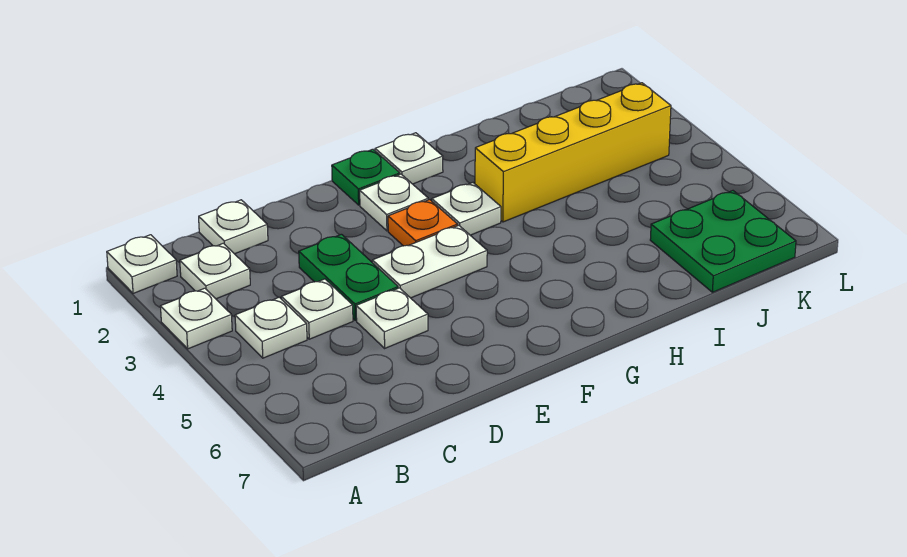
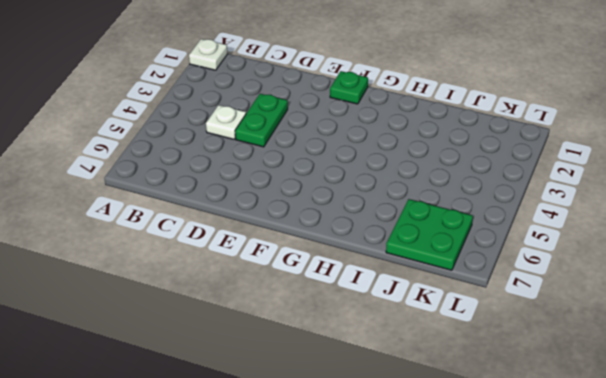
none -> white 1x1 plate [160,288,232,349]
none -> white 1x1 plate [180,243,250,299]
none -> white 1x1 plate [235,297,307,358]

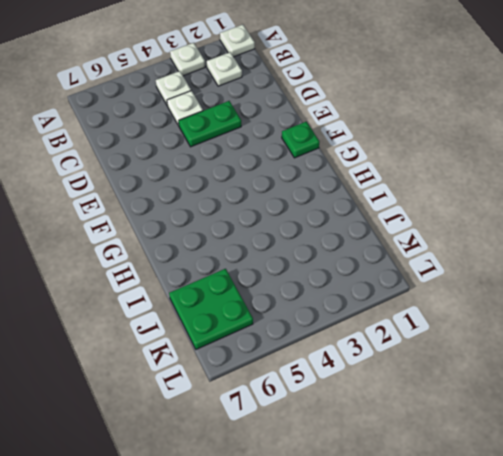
none -> white 1x1 plate [199,200,268,254]
none -> white 1x1 plate [356,288,428,348]
none -> white 1x2 plate [372,225,487,298]

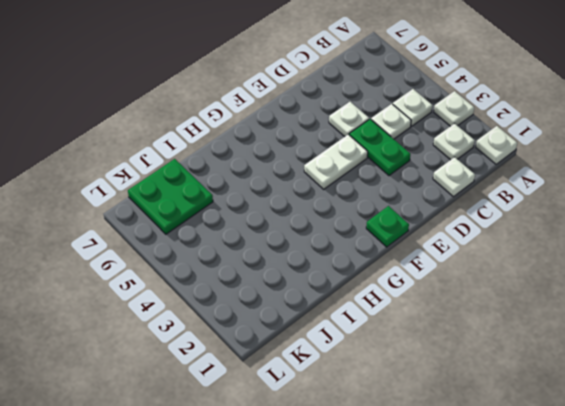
none -> white 1x1 plate [360,174,428,231]
none -> orange 1x1 plate [388,200,458,246]
none -> white 1x1 plate [375,133,443,184]

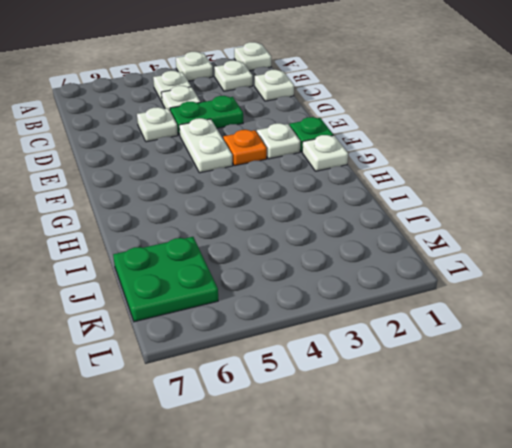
none -> white 1x1 plate [432,183,501,235]
none -> yellow 1x4 brick [475,83,671,222]

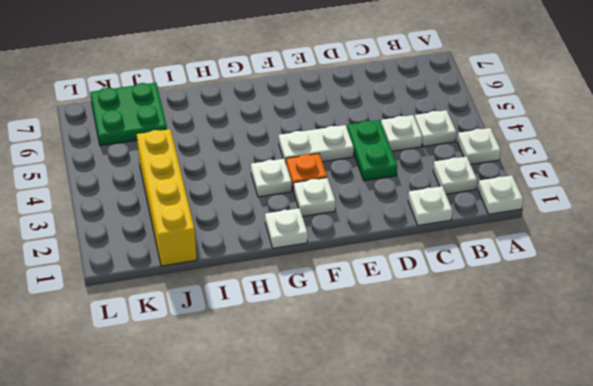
yellow 1x4 brick [137,129,197,266] -> yellow 1x4 brick turned to [475,83,671,222]
none -> white 1x1 plate [356,288,428,348]
none -> green 1x1 plate [332,149,400,205]

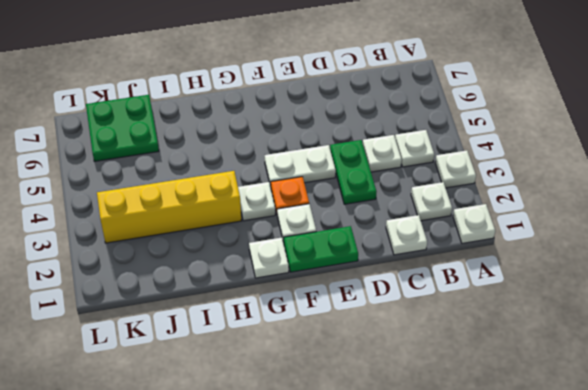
green 1x2 plate [284,226,358,272] -> green 1x1 plate [332,149,400,205]
none -> white 1x1 plate [356,288,428,348]

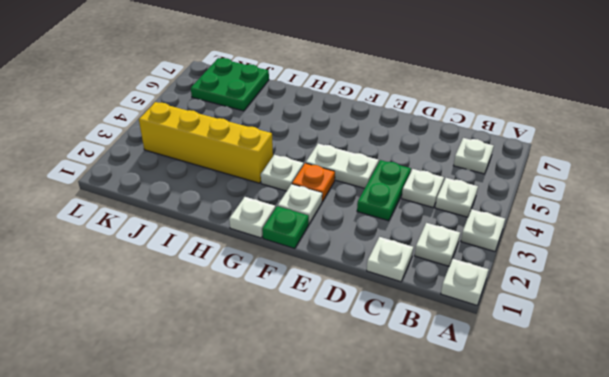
white 1x1 plate [453,138,494,174] -> white 1x1 plate moved to [356,288,428,348]

